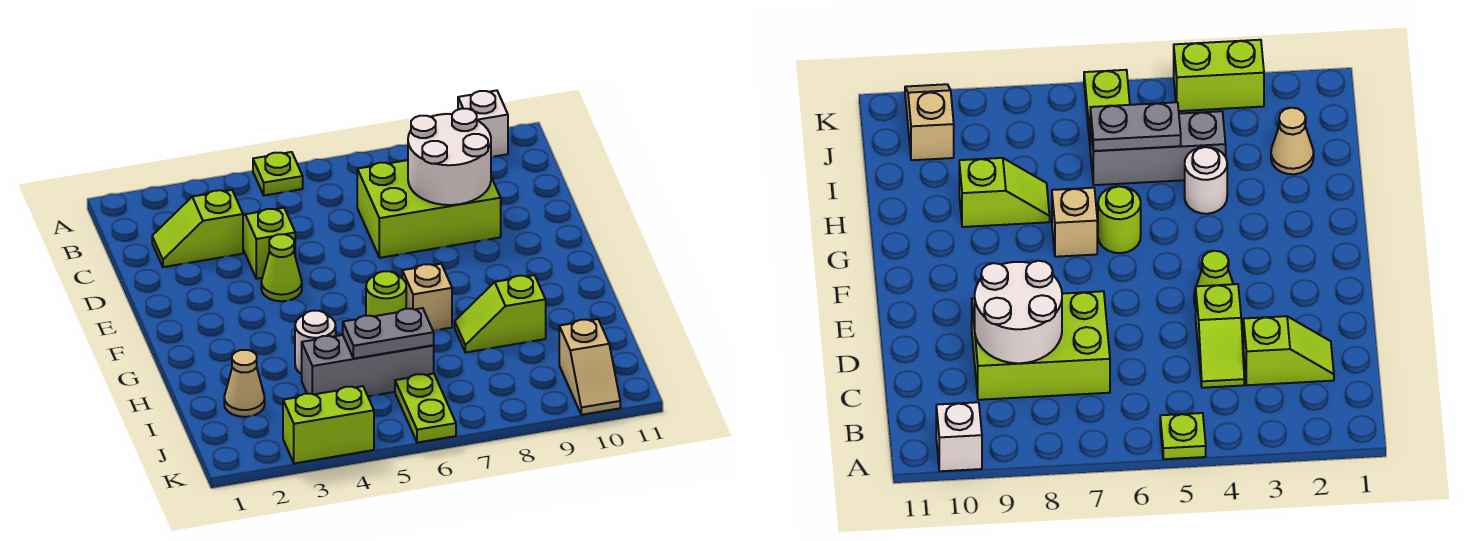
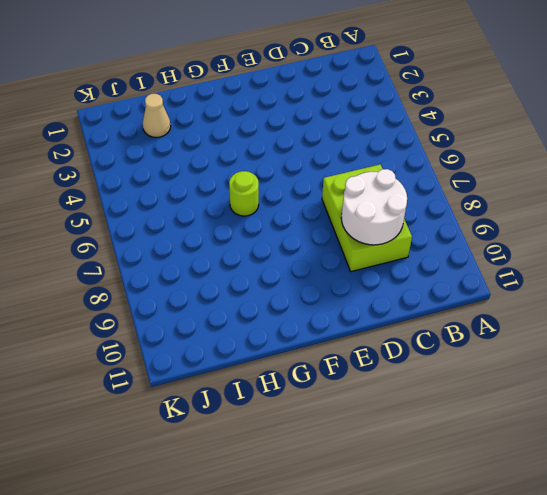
none -> lime 1x1 plate [253,152,303,195]
none -> white 1x1 brick [458,90,508,157]
none -> lime 1x2 slope [152,190,243,267]

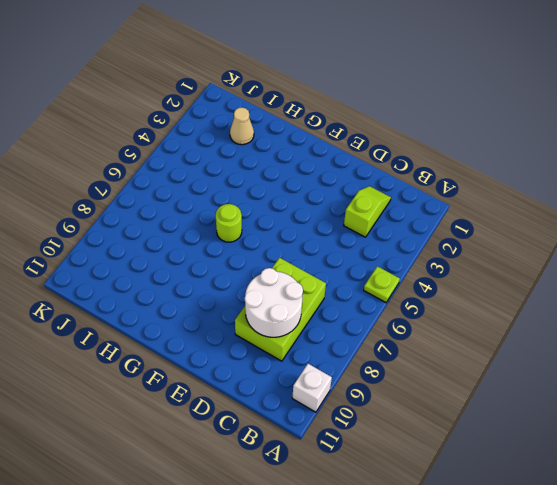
none -> lime 1x2 slope [243,208,295,279]
none -> lime 1x1 cone [261,234,302,301]
none -> tan 1x1 brick [402,264,452,330]

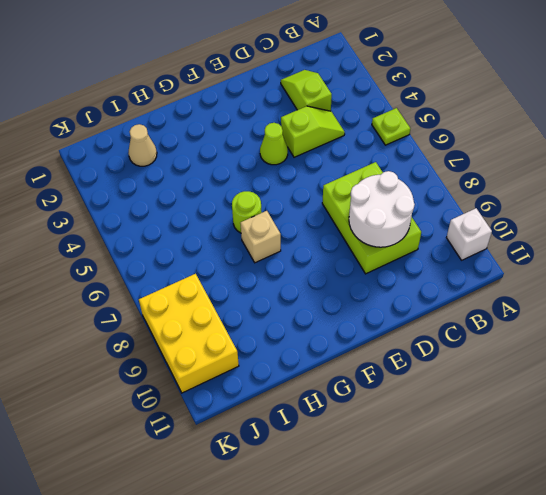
yellow 2x3 brick [139,274,239,393] -> tan 1x2 slope [559,319,620,415]
none -> white 1x1 round brick [295,311,336,374]
none -> lime 1x2 slope [455,275,546,352]
none -> grey 1x3 brick [302,335,434,396]

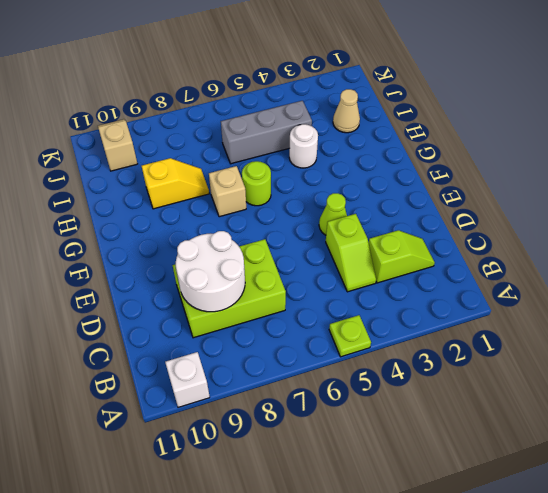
yellow 1x2 slope [142,158,209,209] -> lime 1x2 slope [455,275,546,352]
none -> lime 1x2 plate [395,374,456,443]
none -> lime 1x2 brick [283,386,374,463]
none -> grey 1x2 plate [343,308,434,359]

